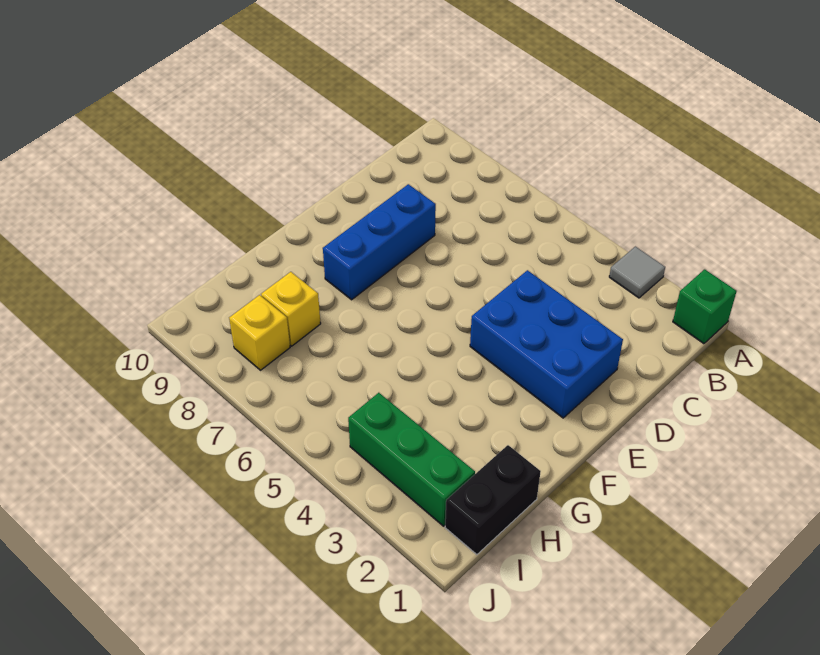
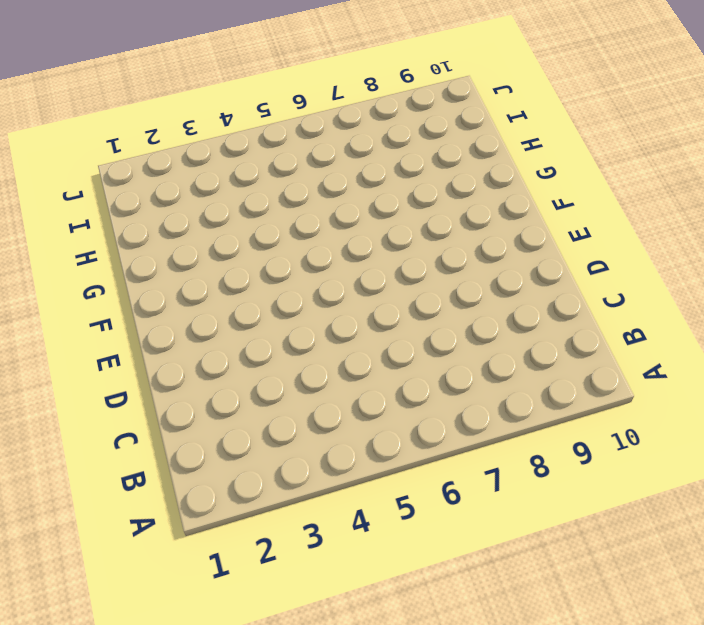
none -> green 1x1 brick [673,269,737,344]
none -> grey 1x1 tile [609,247,665,298]

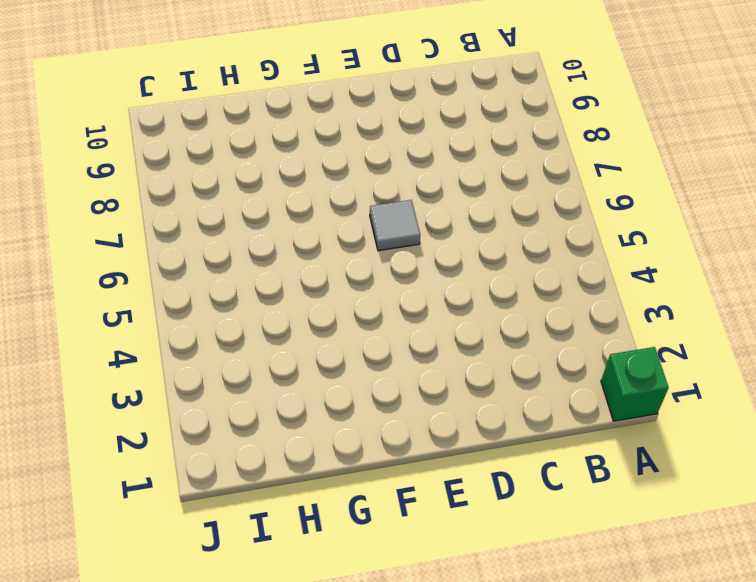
grey 1x1 tile [370,200,420,251] -> grey 1x1 tile moved to [609,247,665,298]
none -> blue 2x3 brick [470,270,623,418]
none -> blue 1x3 brick [323,184,436,300]

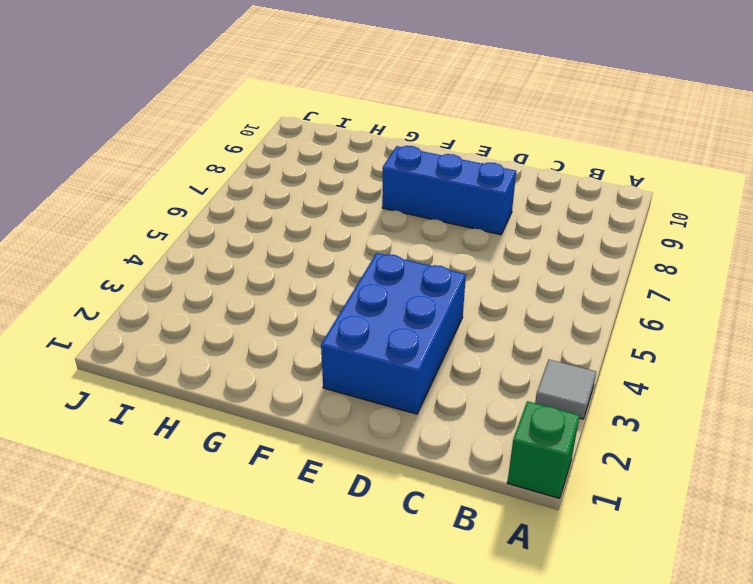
none -> black 1x2 brick [445,445,541,555]
none -> yellow 1x1 brick [261,272,321,346]

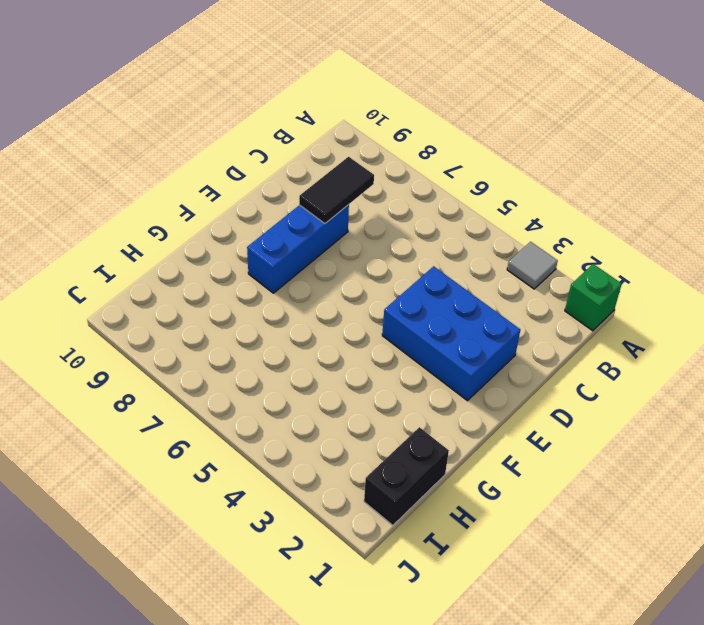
black 1x2 tile [299,157,374,224] -> none
none -> yellow 1x1 brick [261,272,321,346]
none -> green 1x3 brick [348,393,475,526]

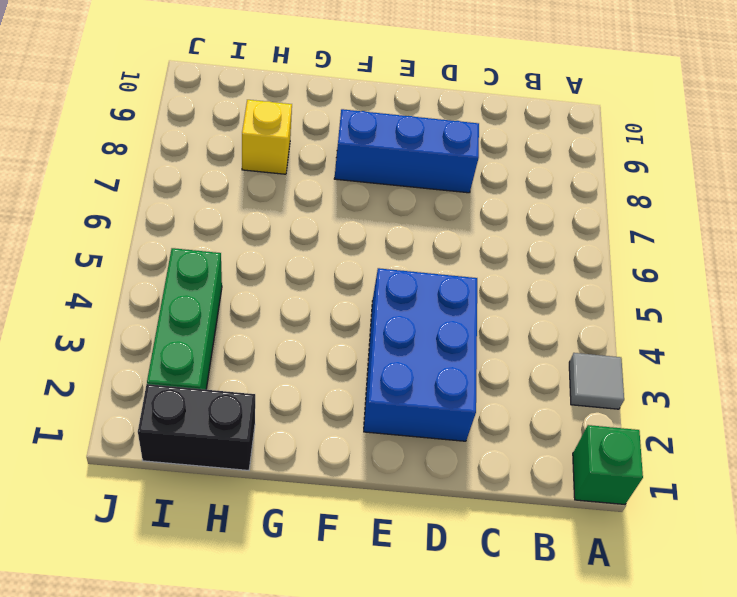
none -> yellow 1x1 brick [229,295,290,370]

